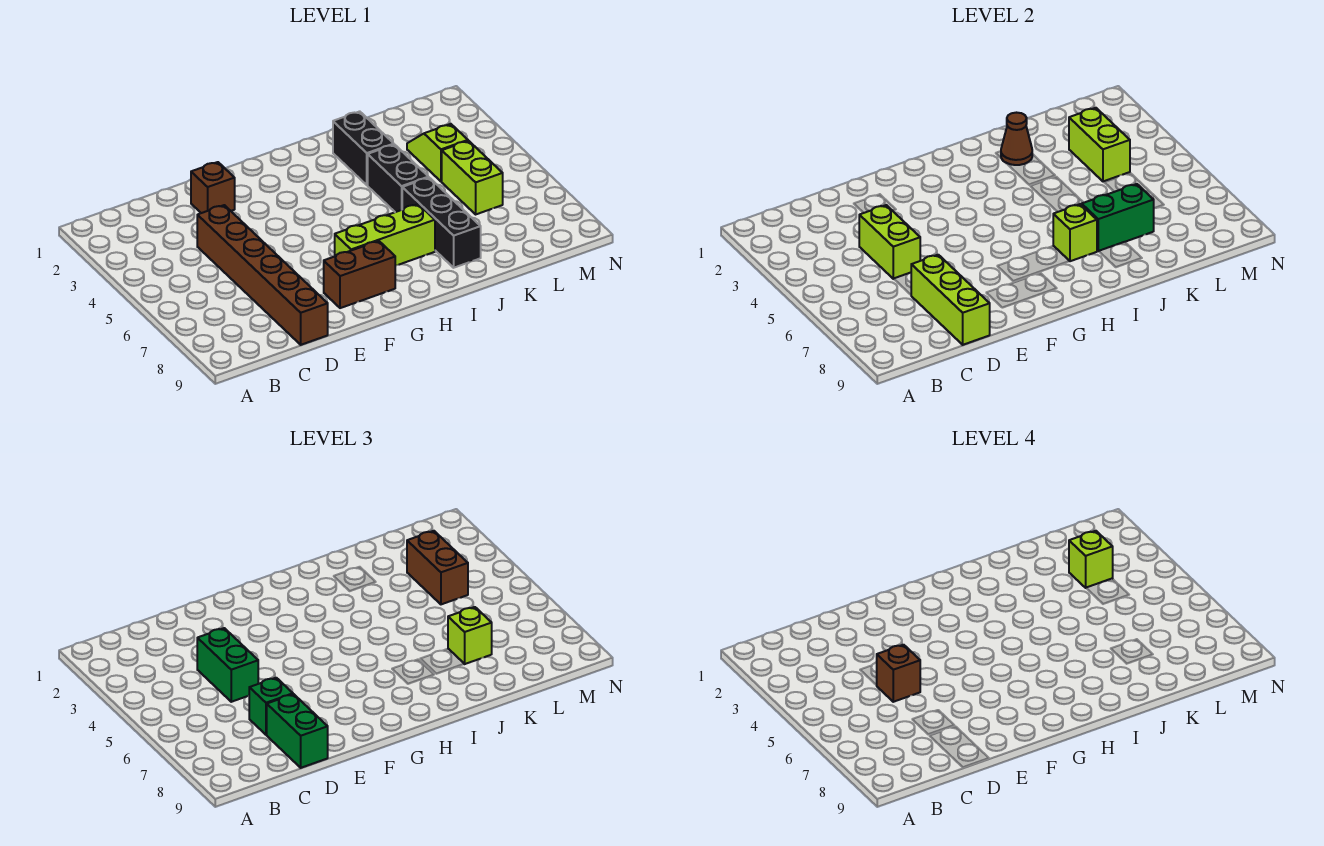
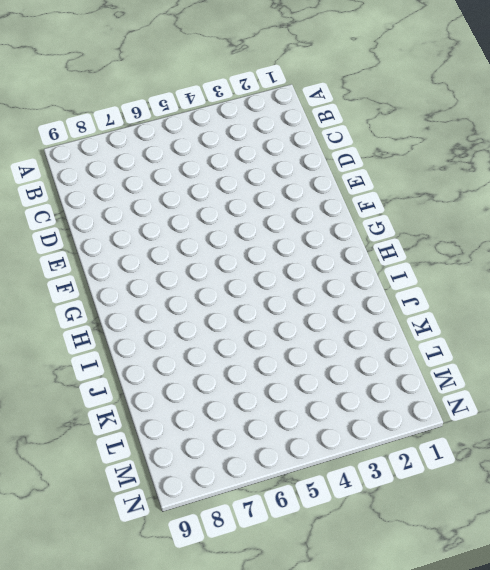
none -> brown 1x6 brick [197,205,328,345]
none -> brown 1x1 brick [191,162,235,213]
none -> brown 1x2 brick [324,241,395,308]

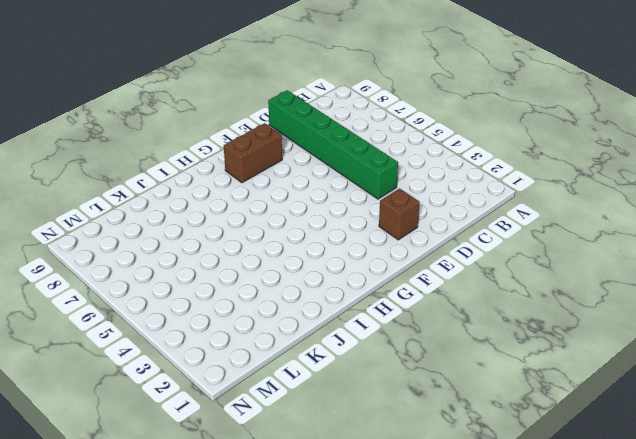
green 1x6 brick [268,90,398,199] -> brown 1x6 brick [197,205,328,345]
none -> lime 1x3 brick [335,204,435,266]
none -> black 1x2 brick [333,111,394,185]
none -> black 1x2 brick [368,145,429,212]

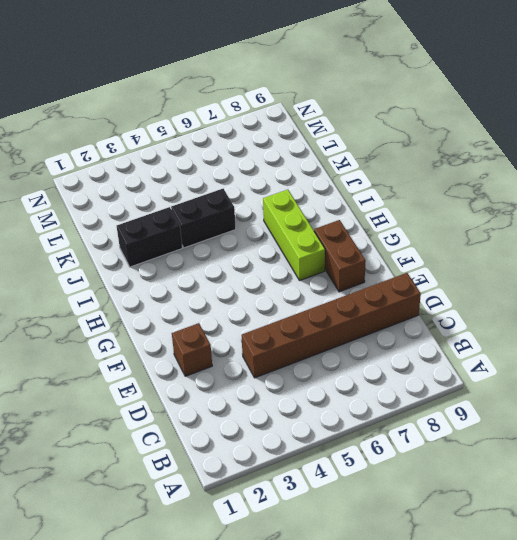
none -> black 1x3 brick [402,178,481,268]
none -> lime 1x2 slope [407,124,468,181]
none -> lime 1x2 brick [442,141,503,214]

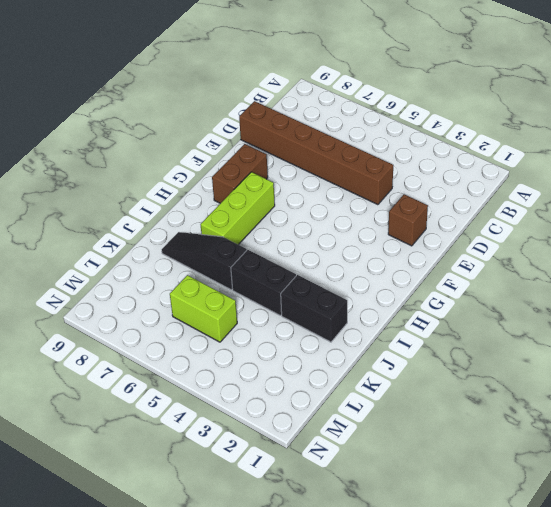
black 1x3 slope [162,232,247,290] -> black 1x3 brick [402,178,481,268]
none -> lime 1x2 slope [407,124,468,181]
none -> lime 1x2 brick [859,205,920,279]
none -> lime 1x3 brick [911,255,990,345]

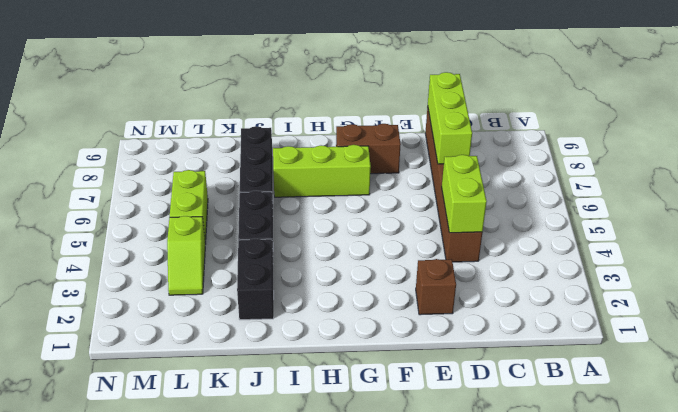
none -> lime 1x1 brick [1053,204,1097,261]
none -> brown 1x1 cone [1001,113,1032,165]
none -> green 1x2 brick [1082,184,1154,251]

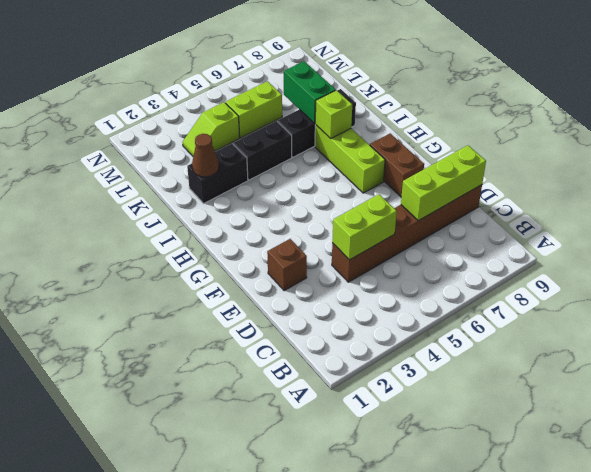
none -> lime 1x2 brick [1069,108,1130,181]
none -> green 1x2 brick [197,628,258,702]
none -> green 1x1 brick [249,678,293,735]

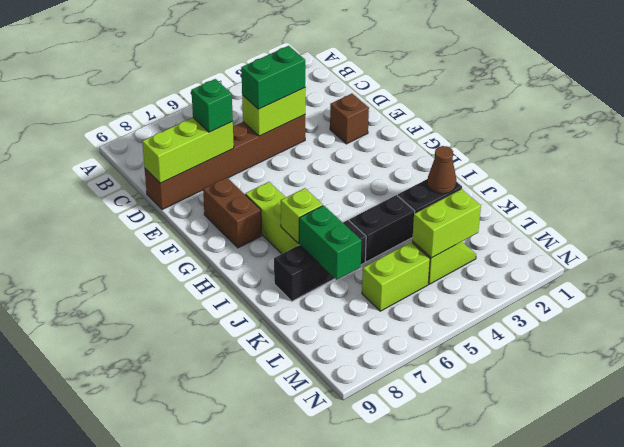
none -> green 1x2 brick [267,694,328,768]
none -> lime 1x1 brick [448,607,492,664]
none -> brown 1x2 brick [407,531,468,604]

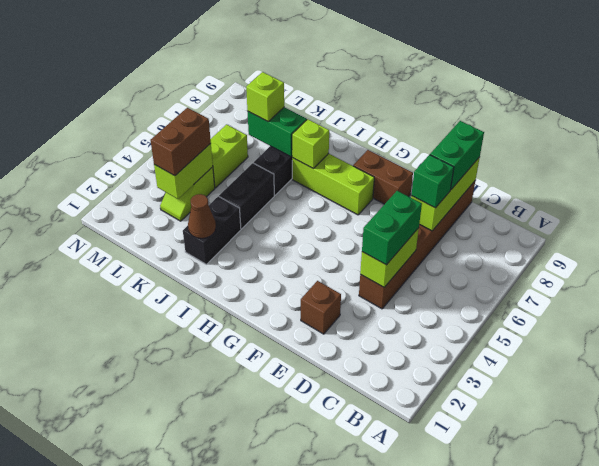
none -> brown 1x1 brick [877,645,920,702]
none -> lime 1x1 brick [1069,531,1113,588]

